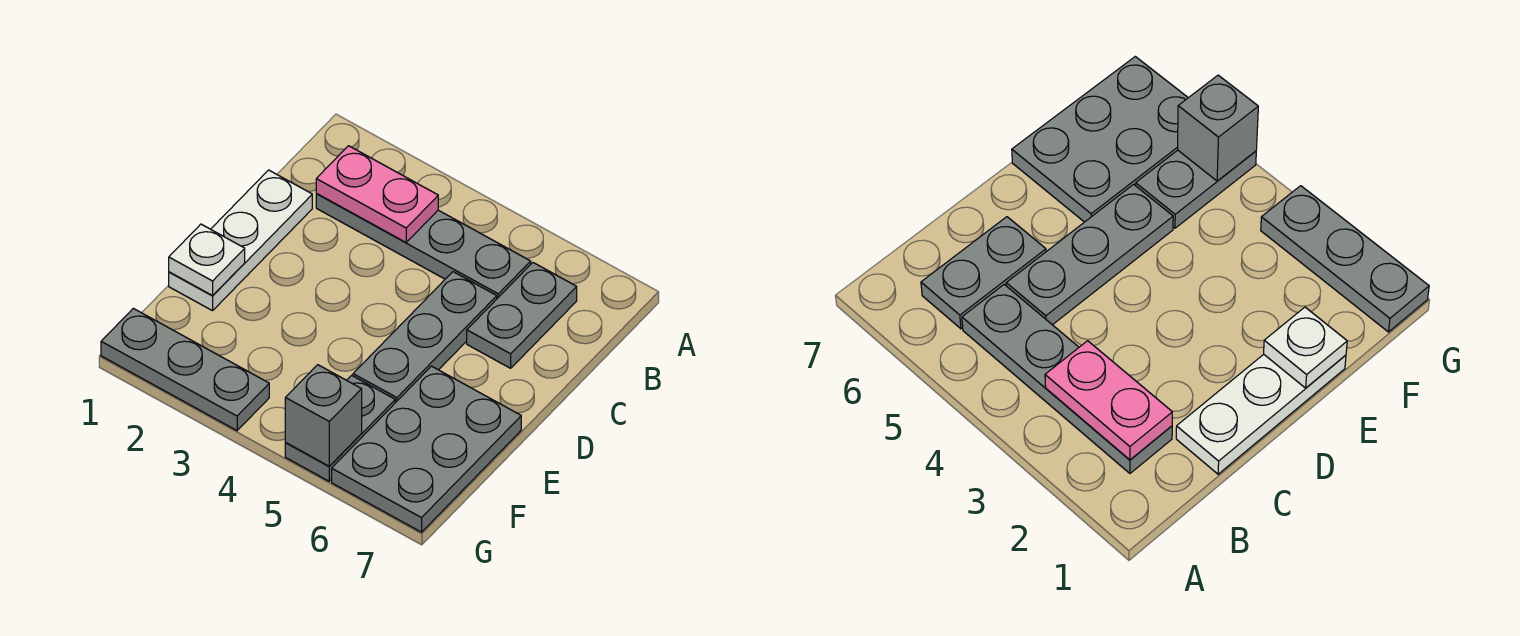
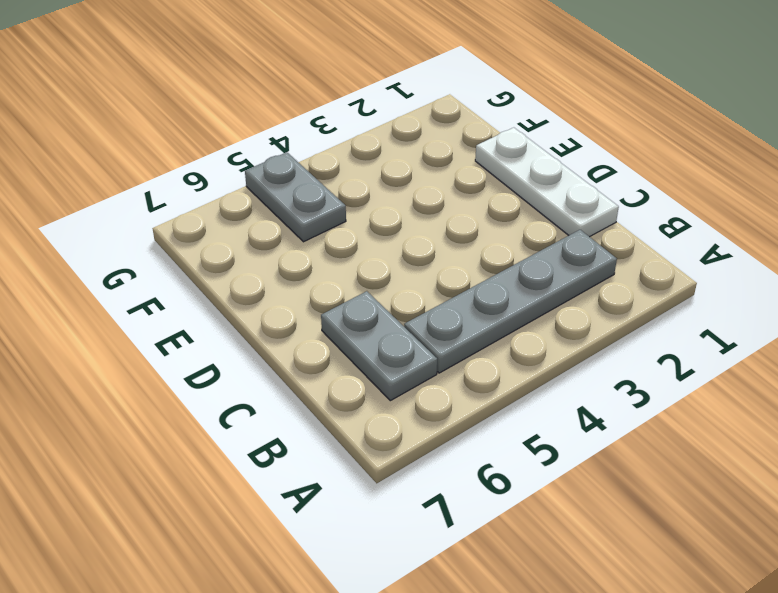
none -> grey 1x3 plate [353,272,497,403]
none -> grey 2x3 plate [332,366,521,532]

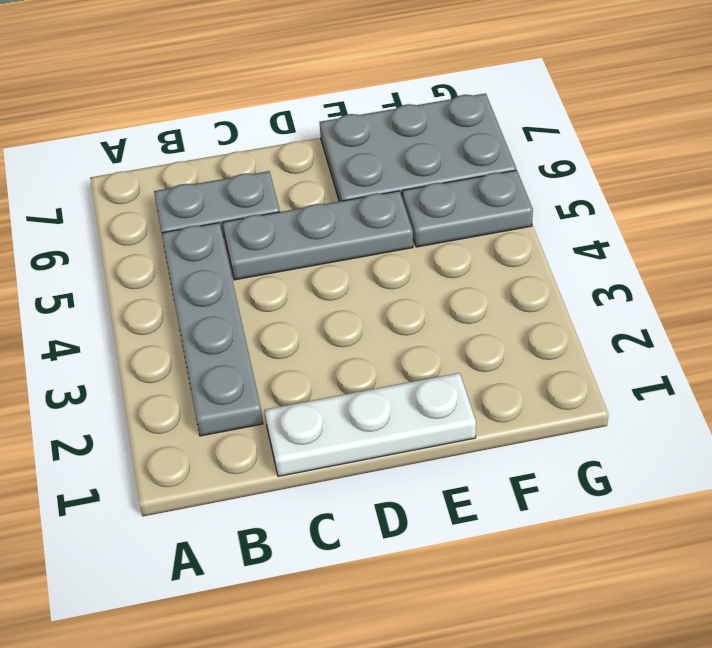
none -> grey 1x3 plate [101,308,269,430]
none -> pink 1x2 plate [316,146,438,242]

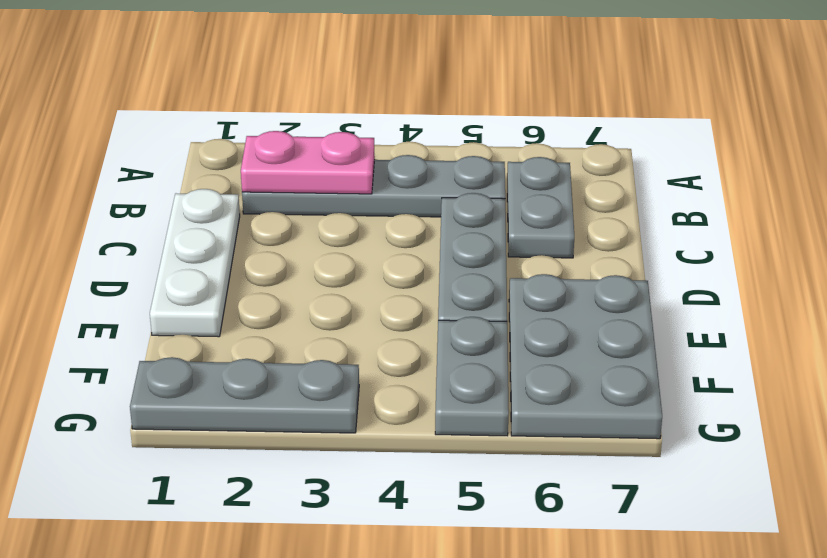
none -> white 1x1 plate [169,224,245,296]
none -> grey 1x1 brick [285,365,362,466]

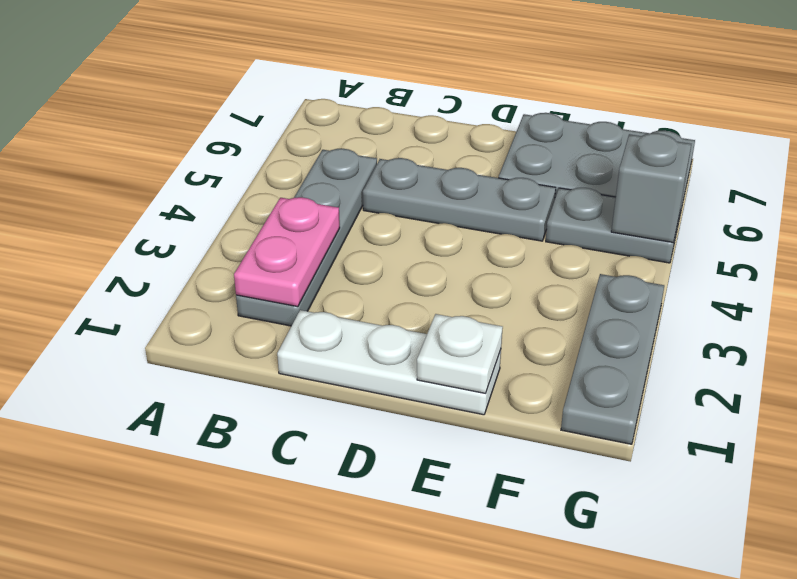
none -> grey 1x2 plate [467,263,577,368]

